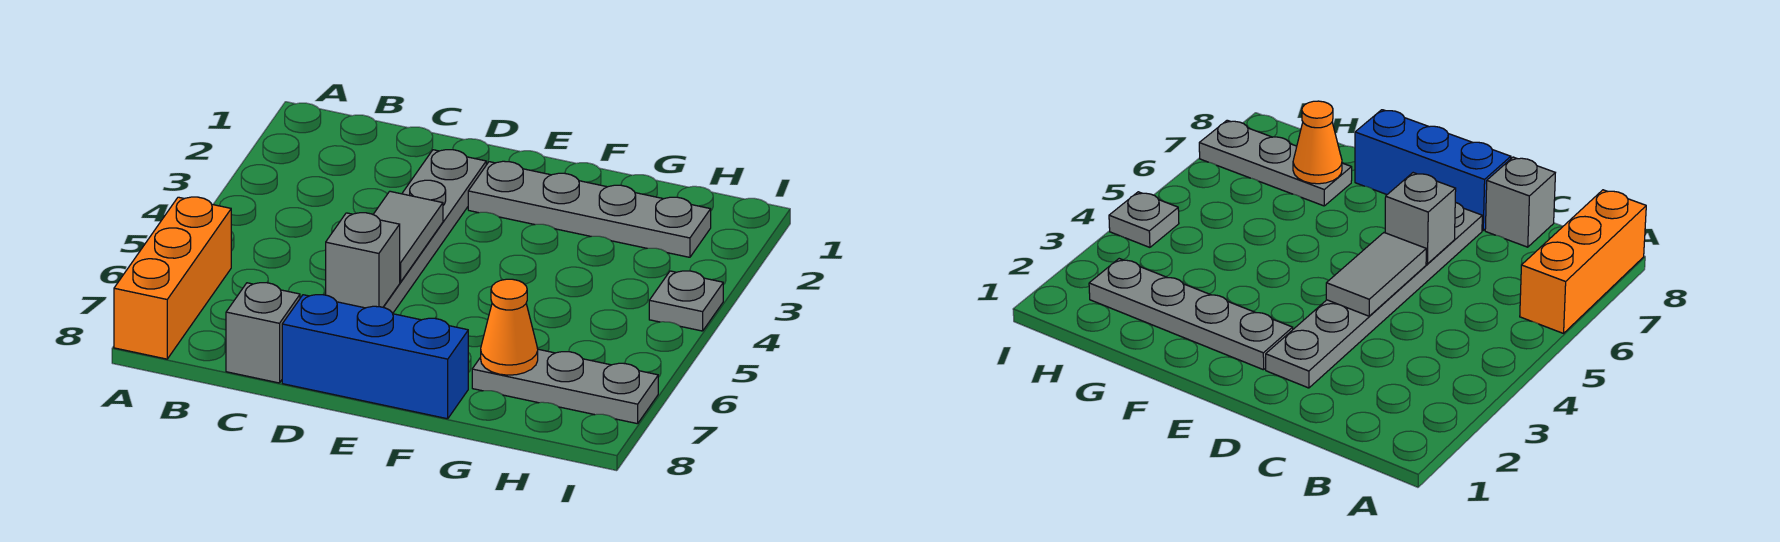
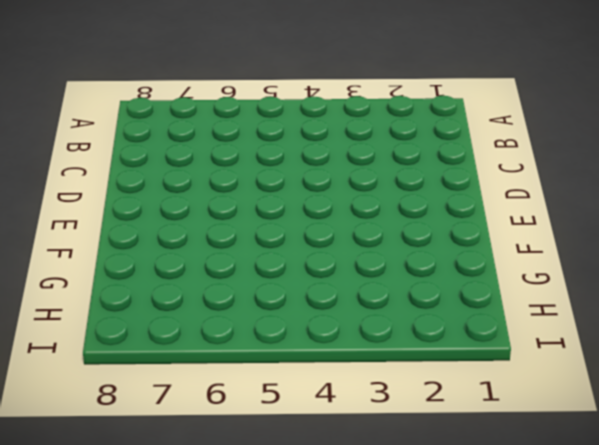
none -> orange 1x3 brick [114,197,231,359]
none -> grey 1x1 brick [226,283,300,383]

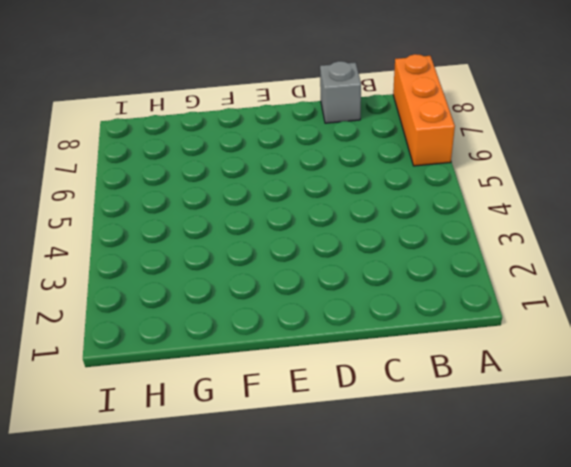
none -> grey 1x6 plate [384,150,486,313]
none -> blue 1x3 brick [282,295,468,419]

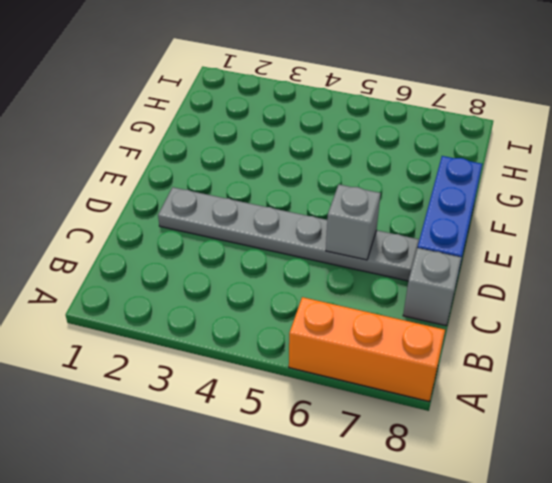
none -> grey 1x4 plate [468,161,711,257]
none -> grey 1x3 plate [472,349,658,424]

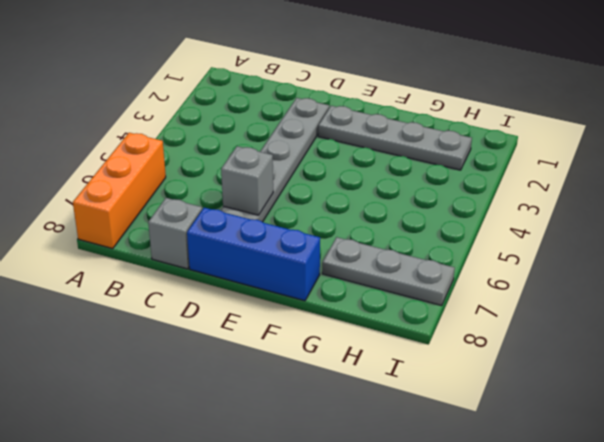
none -> grey 1x1 plate [649,271,723,331]
none -> grey 1x2 tile [373,191,443,282]

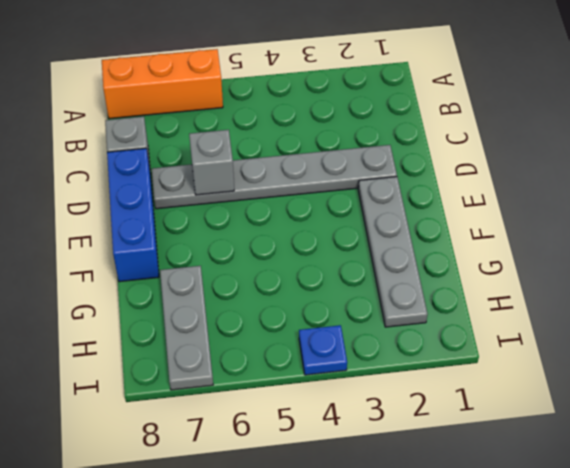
blue 1x1 plate [299,325,347,375] -> grey 1x1 plate [649,271,723,331]
none -> grey 1x2 tile [373,191,443,282]
none -> orange 1x1 cone [481,279,538,375]

